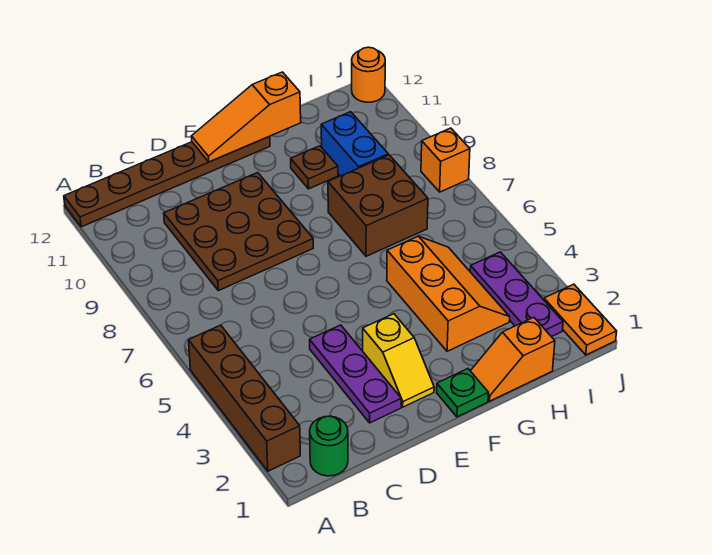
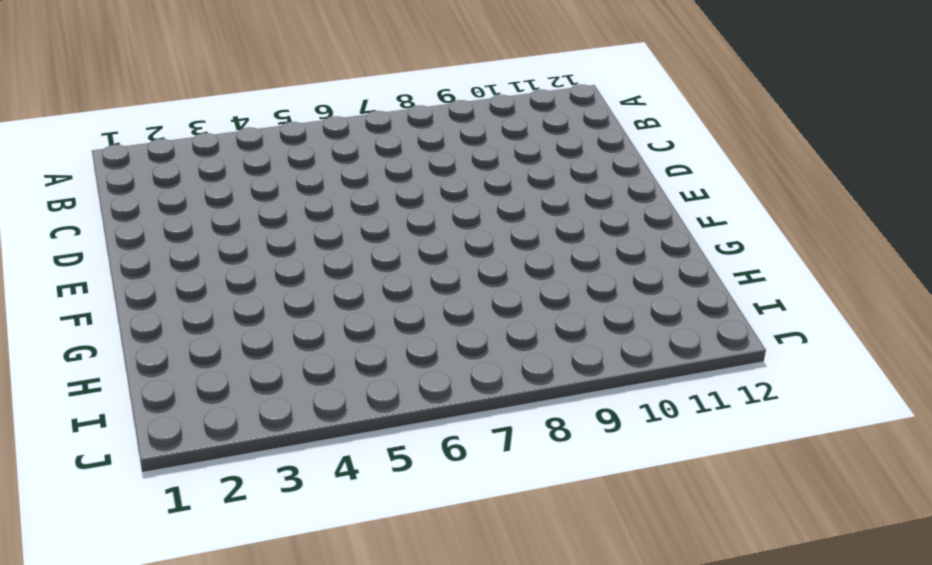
none -> brown 1x4 brick [188,325,300,471]
none -> brown 1x6 plate [64,136,270,227]
none -> green 1x1 round brick [310,416,348,476]

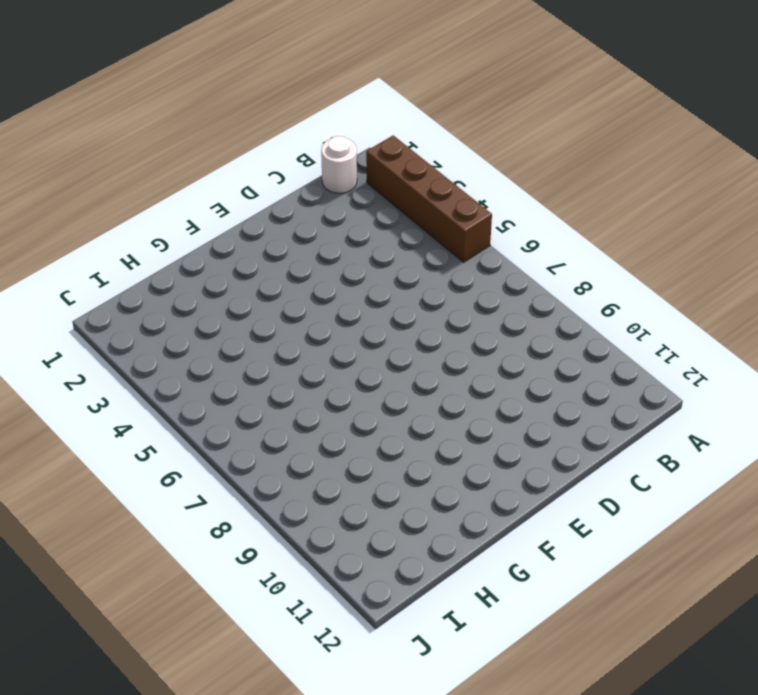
white 1x1 round brick [321,136,357,193] -> green 1x1 round brick [310,416,348,476]
none -> brown 1x6 plate [64,136,270,227]
none -> brown 3x3 plate [164,173,313,291]
none -> purple 1x3 plate [310,325,401,423]

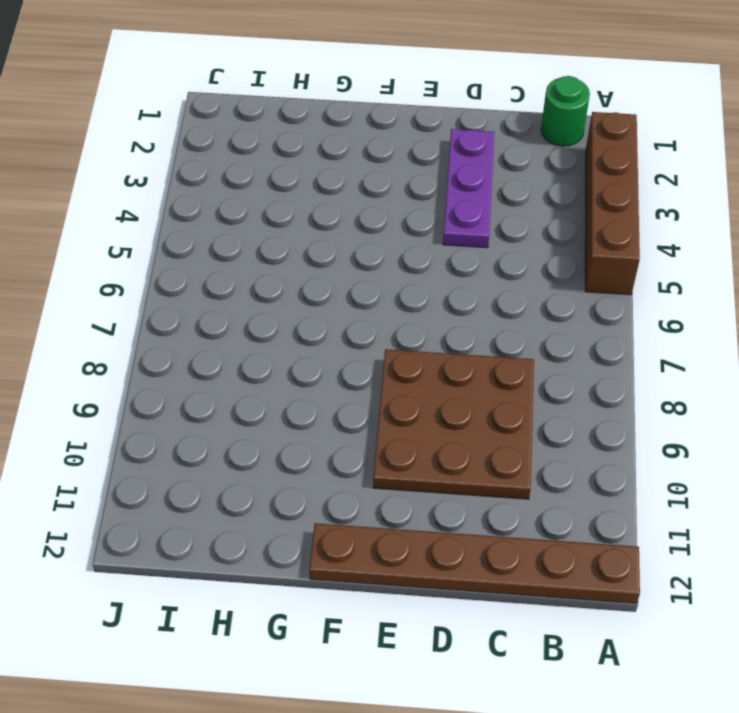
none -> yellow 1x2 slope [363,314,434,407]
none -> green 1x1 plate [437,369,489,417]
none -> orange 1x2 slope [471,317,555,401]

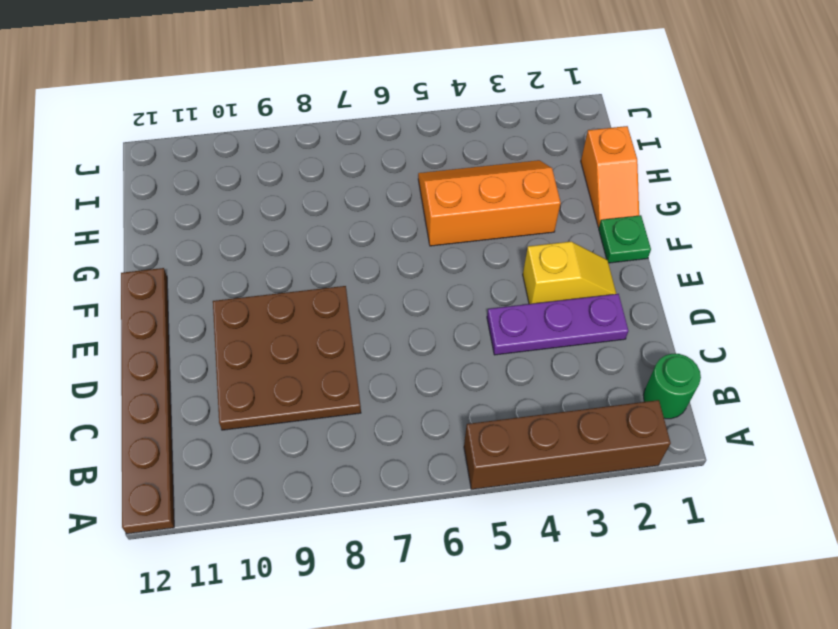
none -> brown 2x2 brick [328,155,428,256]
none -> brown 1x1 plate [291,146,338,189]
none -> blue 1x2 brick [321,112,388,176]

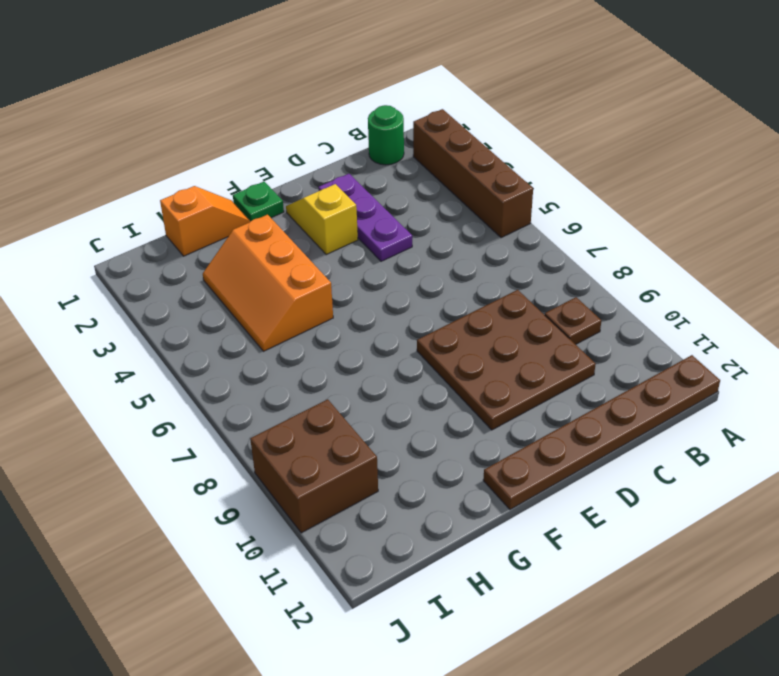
brown 1x1 plate [545,297,601,344] -> brown 1x1 plate moved to [291,146,338,189]
brown 2x2 brick [250,399,378,533] -> brown 2x2 brick moved to [328,155,428,256]
none -> blue 1x2 brick [321,112,388,176]
none -> purple 1x3 plate [470,252,563,337]
none -> orange 1x2 plate [544,284,617,355]

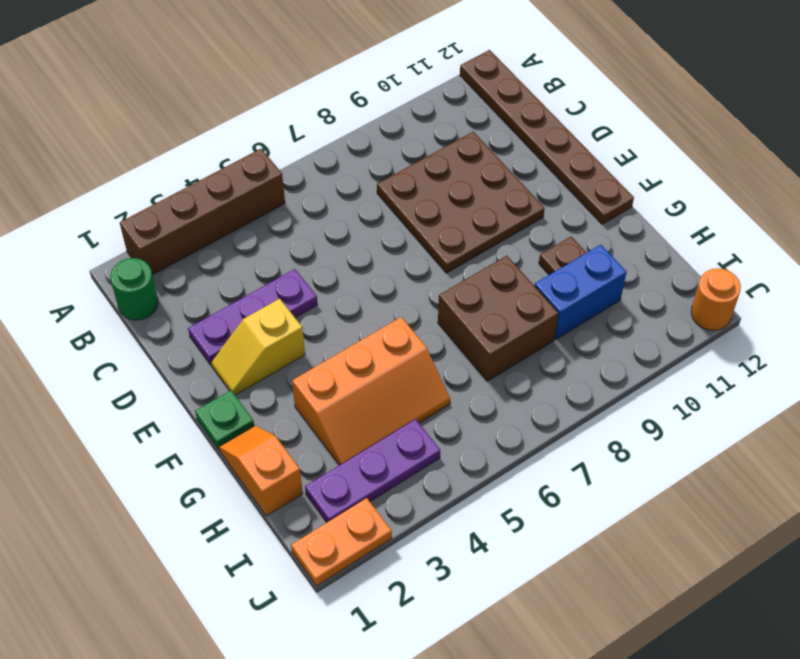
none -> orange 1x1 brick [421,128,470,192]
none -> orange 1x3 slope [192,72,301,162]

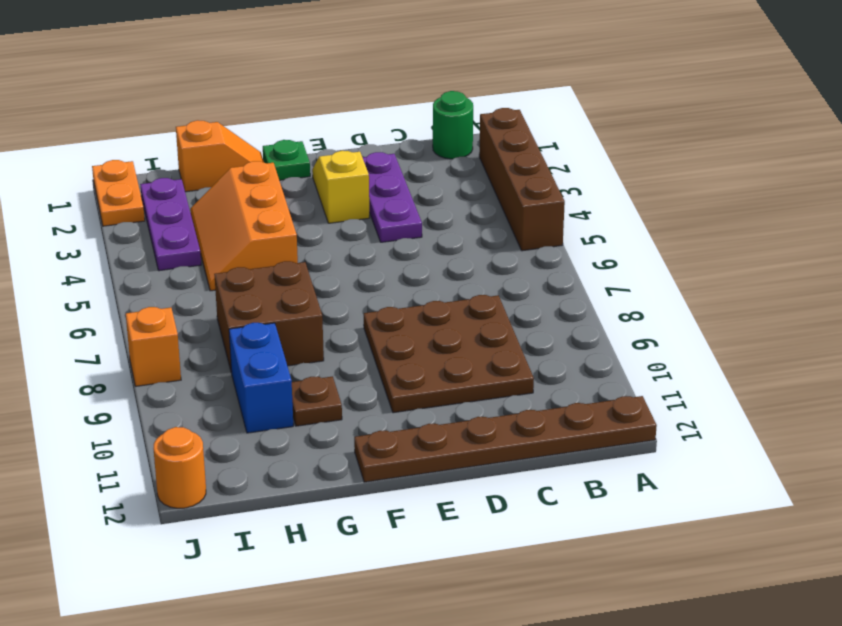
none -> orange 1x3 slope [192,72,301,162]

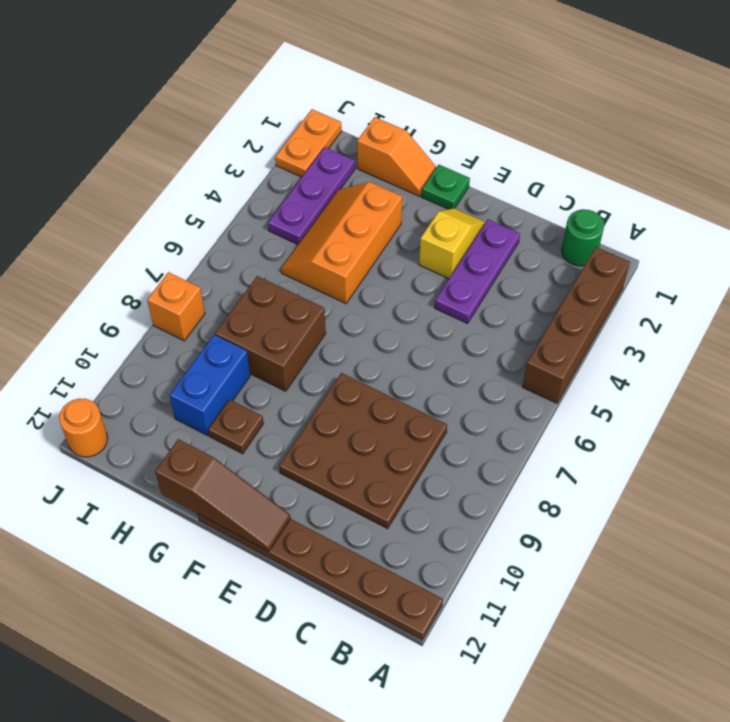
brown 1x3 slope [155,439,291,552] -> orange 1x3 slope [192,72,301,162]

